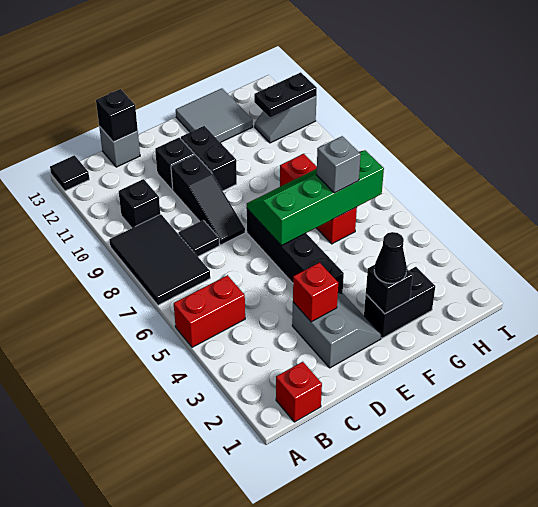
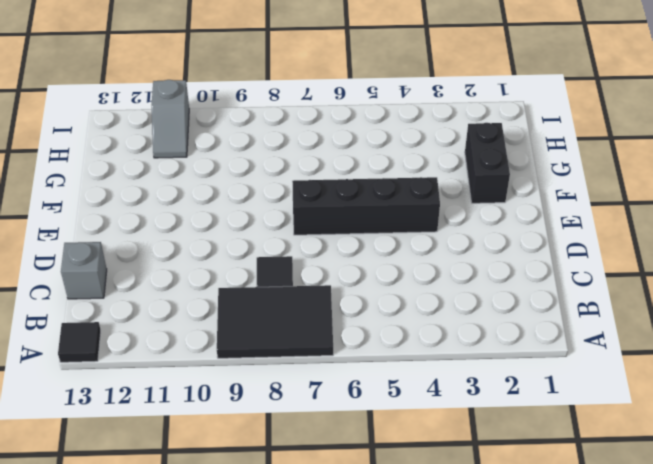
none -> red 1x2 brick [174,275,245,347]
none -> red 1x1 brick [276,362,322,422]
none -> black 1x1 brick [119,179,160,228]

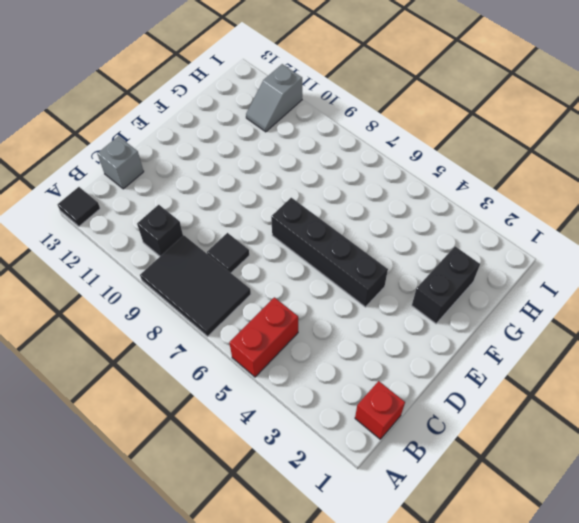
none -> grey 2x2 slope [292,293,381,368]
none -> black 1x3 slope [171,155,245,245]
none -> black 1x1 brick [155,138,195,190]

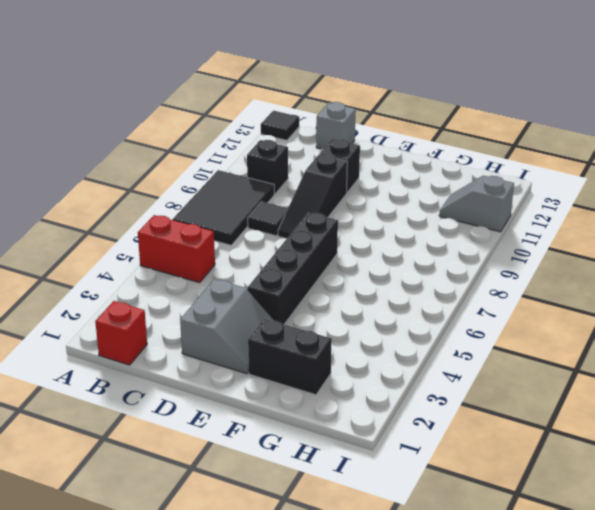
none -> black 1x2 brick [181,126,237,191]
none -> grey 2x2 tile [176,88,253,143]
none -> red 1x3 brick [280,154,357,244]

